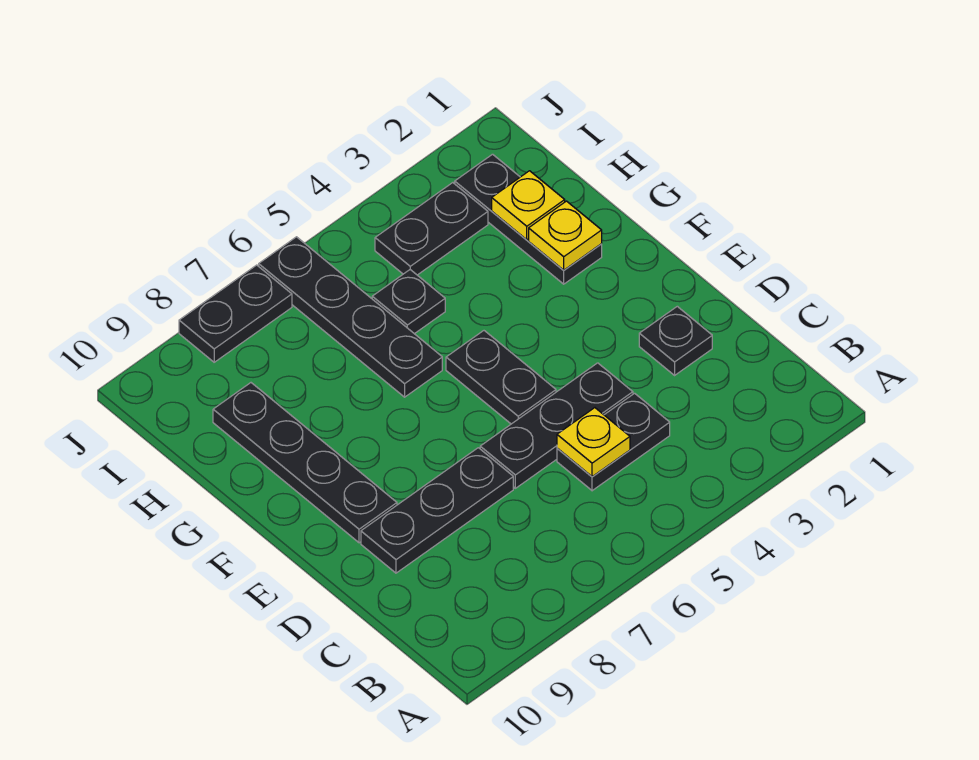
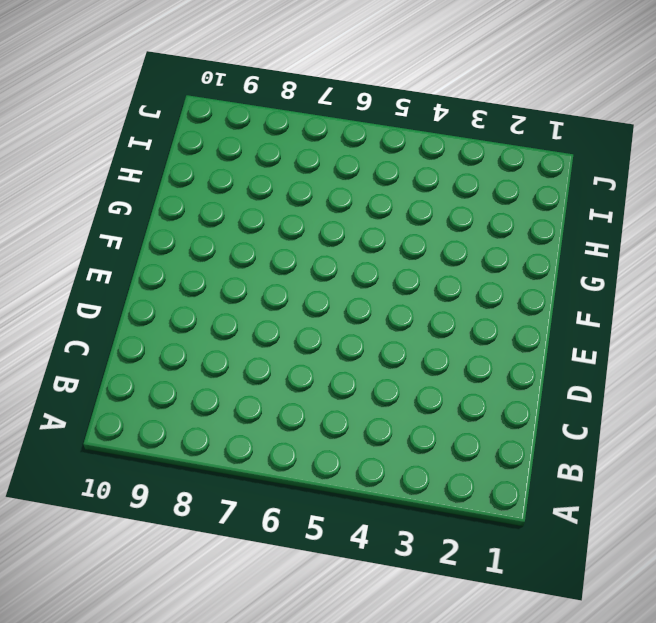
none -> black 1x2 plate [557,393,670,491]
none -> black 1x1 plate [639,306,712,375]
none -> black 1x3 plate [480,363,633,488]

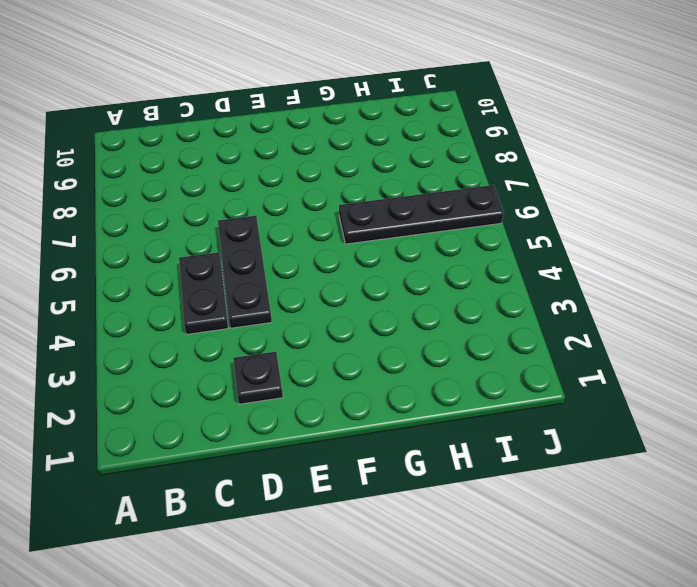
none -> black 1x3 plate [361,448,513,573]
none -> black 1x2 plate [446,331,556,424]
none -> black 1x4 plate [213,383,397,543]

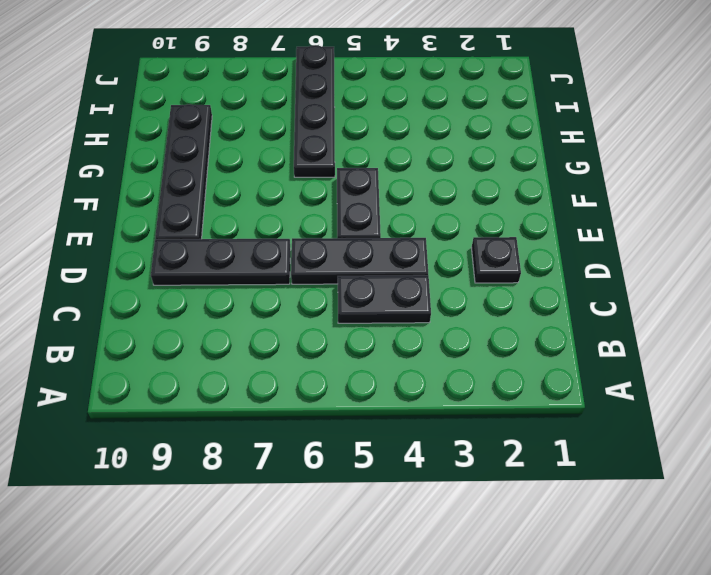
none -> black 1x3 plate [455,154,602,284]
none -> black 1x1 plate [372,270,445,334]
none -> black 1x2 plate [375,183,488,275]

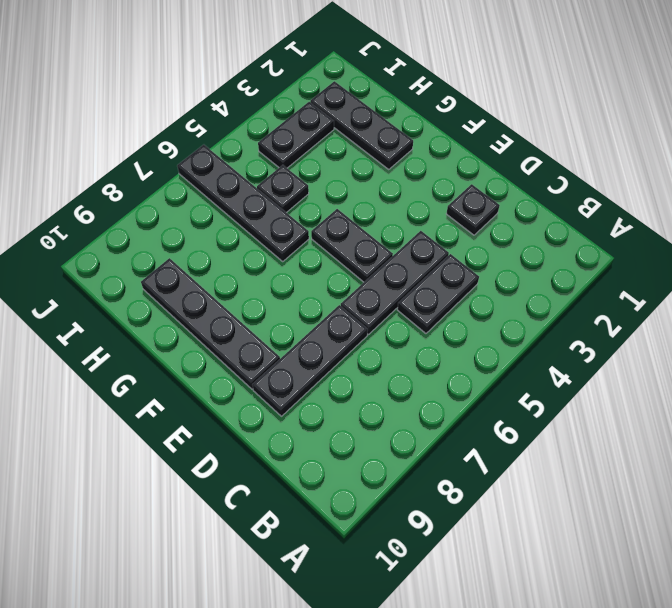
none -> black 1x2 plate [179,265,292,362]
none -> yellow 1x1 plate [557,408,630,477]
none -> yellow 1x1 plate [529,201,602,270]

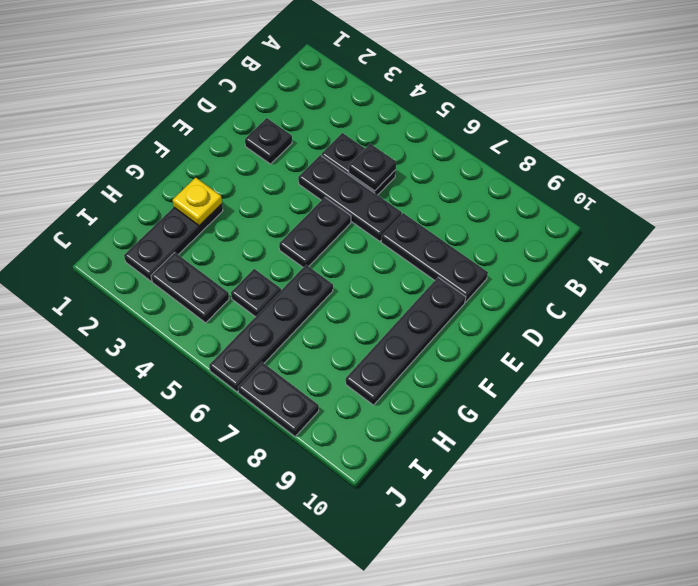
black 1x1 plate [348,144,396,191] -> yellow 1x1 plate [557,408,630,477]
none -> yellow 1x1 plate [492,171,565,240]

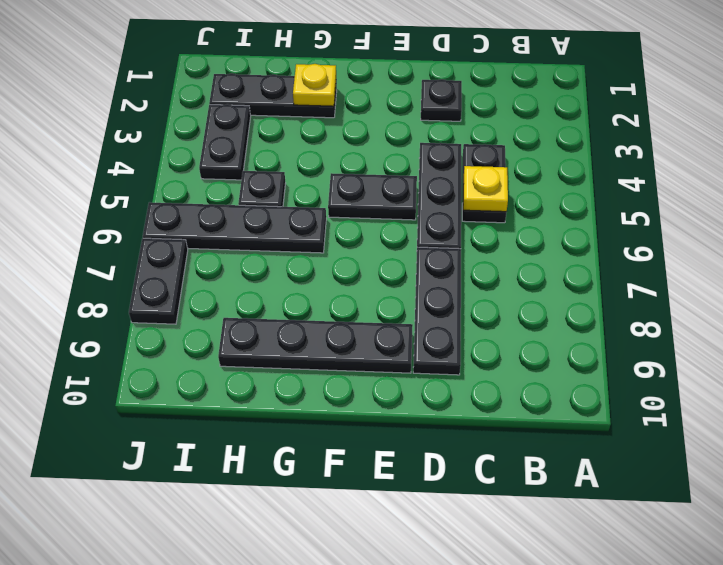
none -> yellow 1x1 plate [492,171,565,240]

